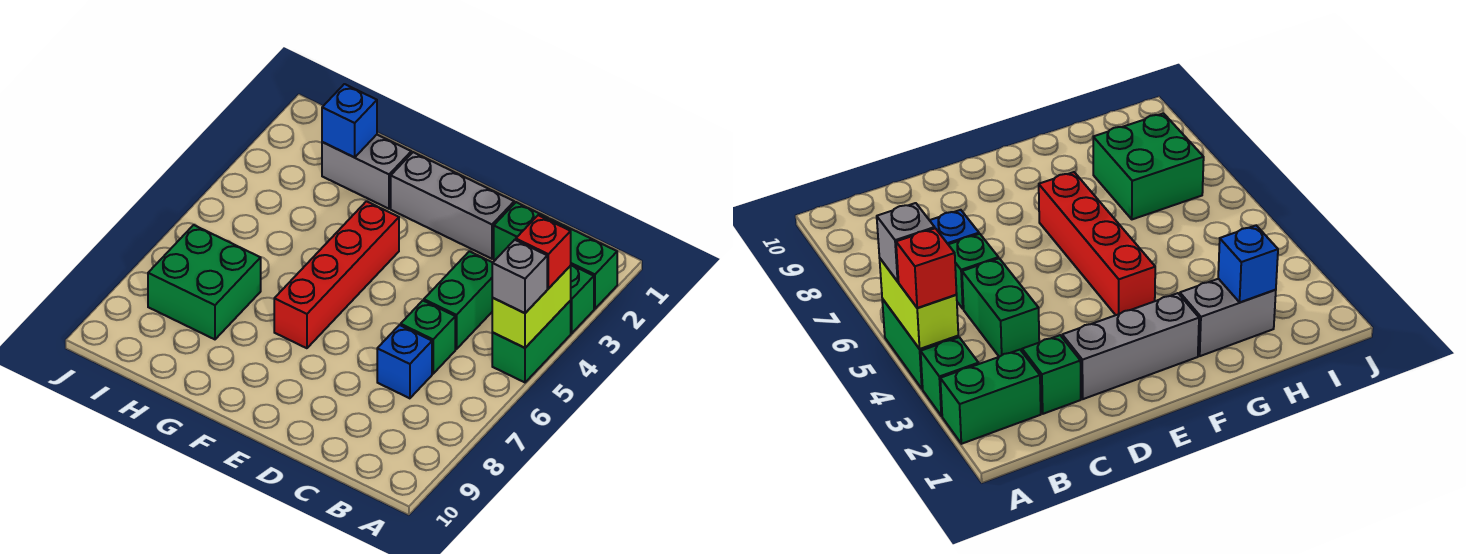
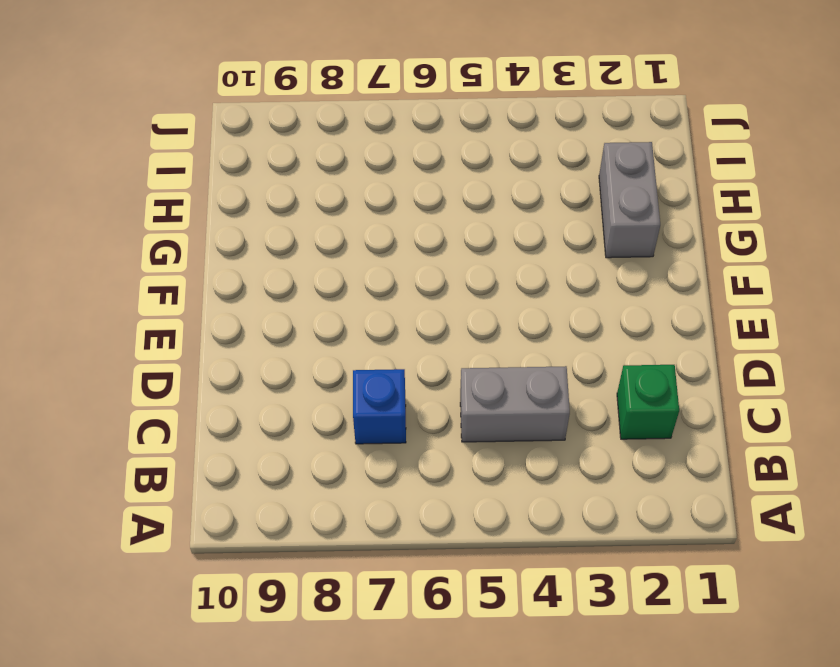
grey 1x2 brick [460,366,570,442] -> green 1x2 brick [424,251,493,349]
none -> green 1x2 brick [549,219,617,309]
none -> green 1x1 brick [570,265,594,333]
none -> green 1x2 brick [492,301,571,382]

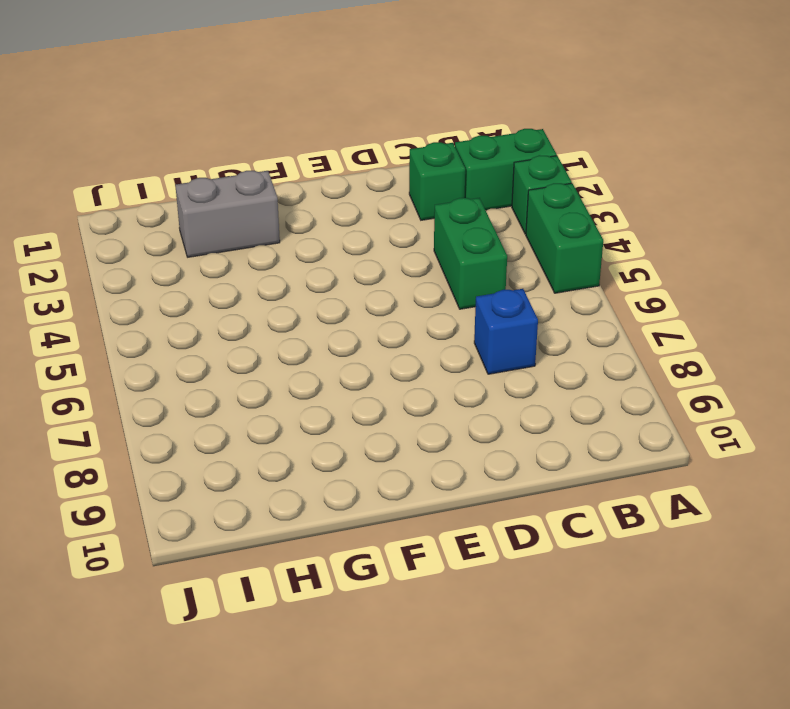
none -> green 1x1 brick [401,301,455,374]
none -> grey 1x3 brick [391,152,514,259]
none -> red 1x4 brick [274,201,399,348]

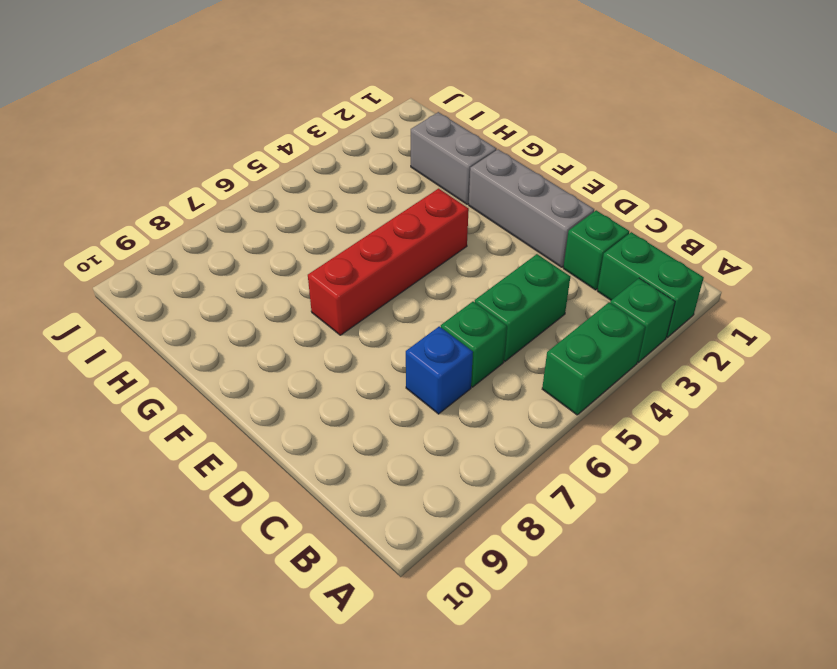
none -> green 2x2 brick [148,225,261,339]
none -> lime 1x2 brick [492,266,571,348]
none -> blue 1x1 brick [322,84,377,157]

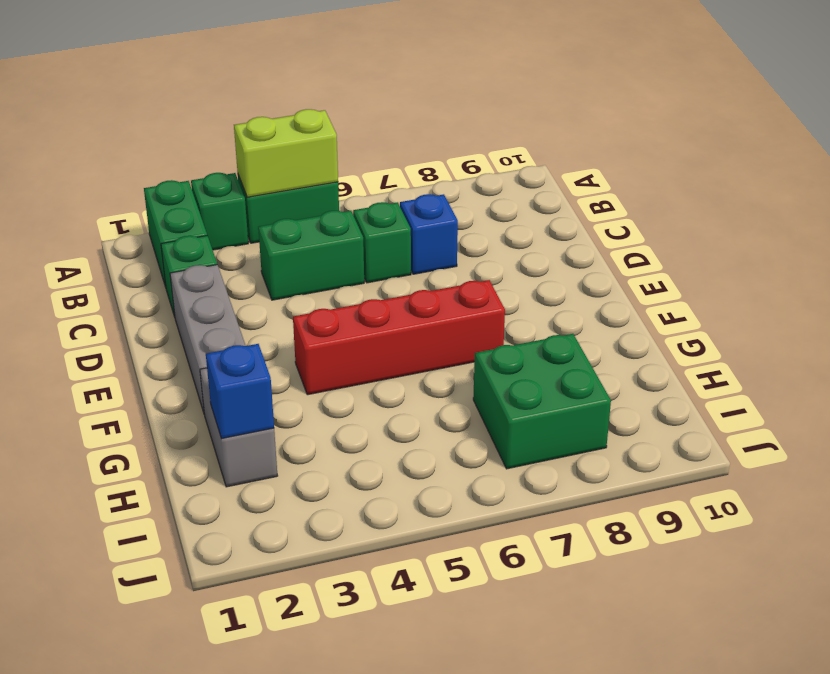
none -> red 1x1 brick [516,215,571,289]
none -> grey 1x1 brick [492,240,547,313]

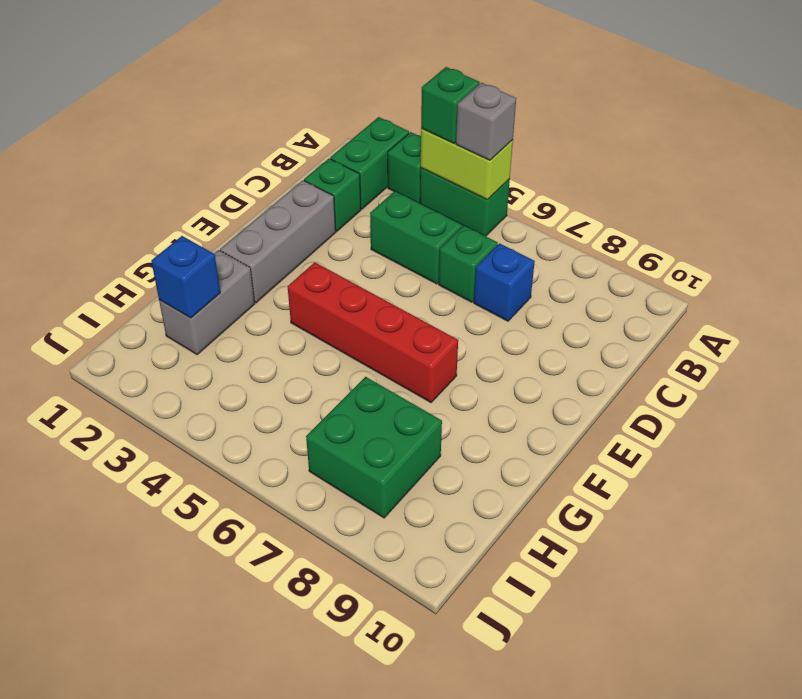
green 1x1 brick [421,67,480,144] -> red 1x1 brick [516,215,571,289]

